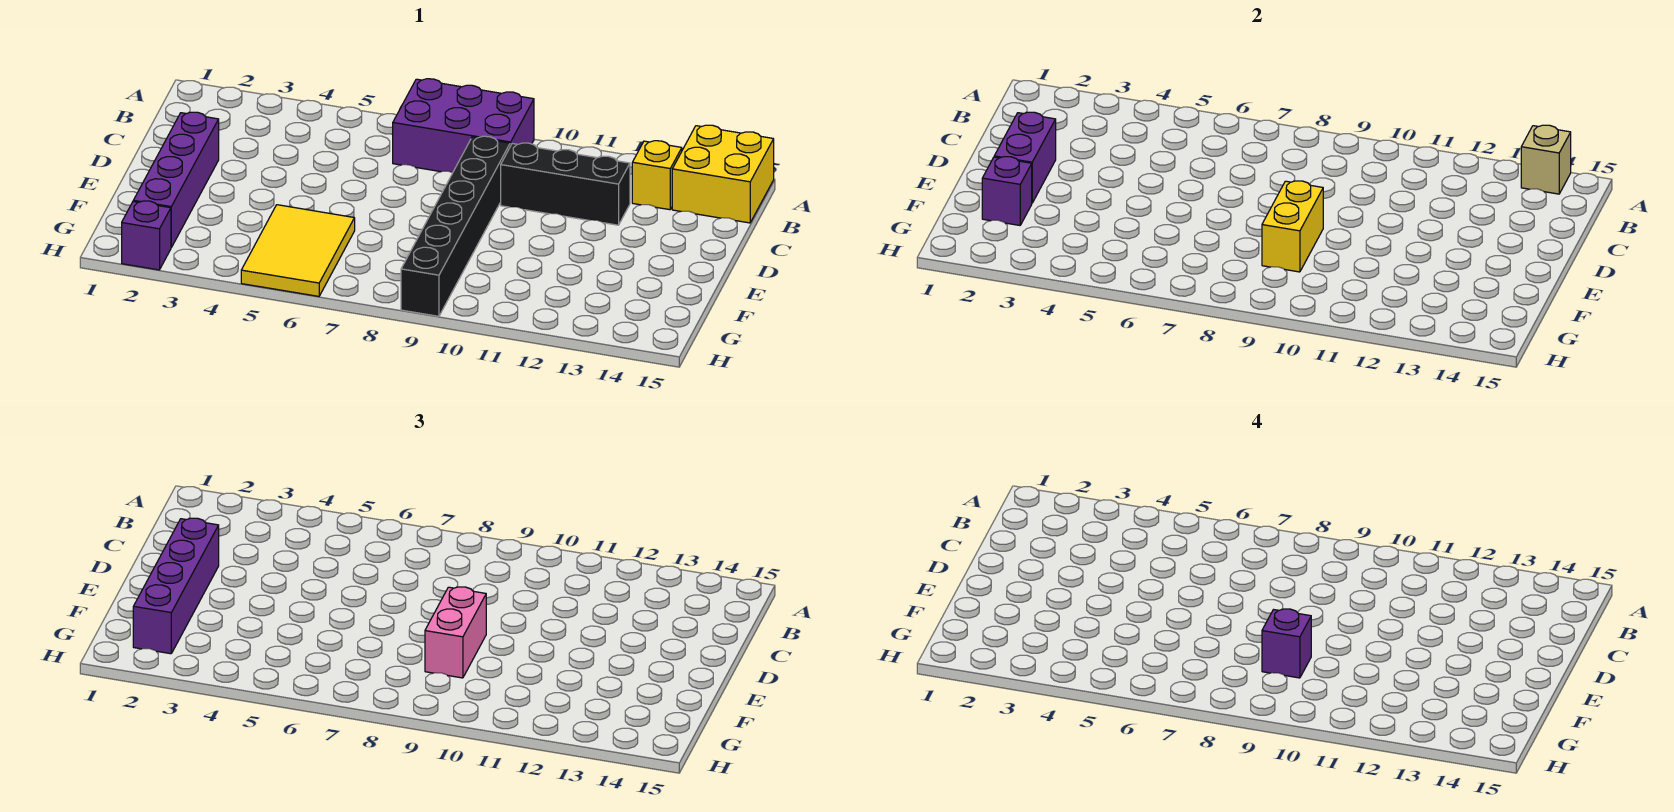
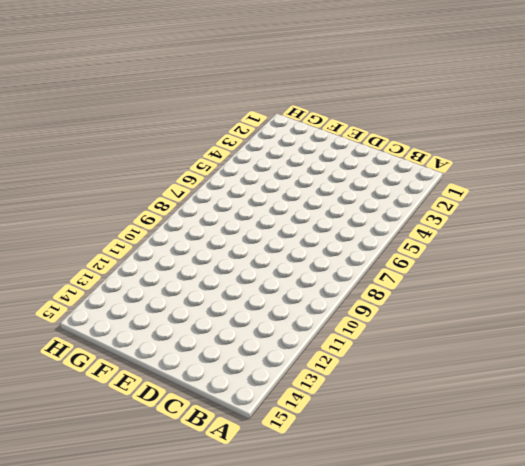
none -> purple 2x3 brick [393,79,534,173]
none -> yellow 2x2 brick [672,125,774,223]
none -> yellow 1x1 brick [632,141,682,210]

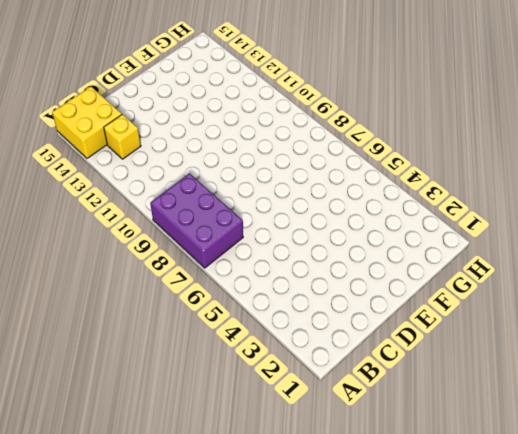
none -> black 1x6 brick [401,136,510,316]
none -> black 1x3 brick [501,143,630,225]
none -> purple 1x4 brick [133,112,219,247]

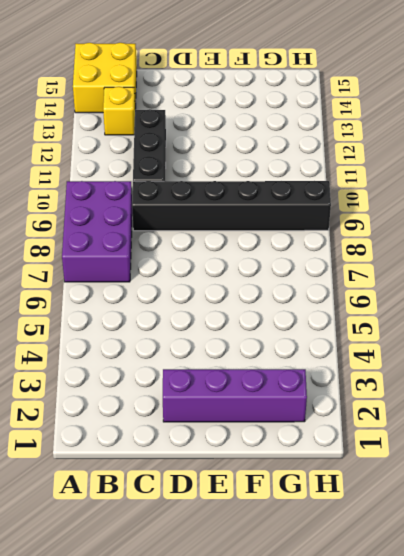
none -> yellow 2x3 tile [241,205,355,296]
none -> purple 1x1 brick [122,201,171,270]
none -> tan 1x1 brick [1521,125,1571,194]

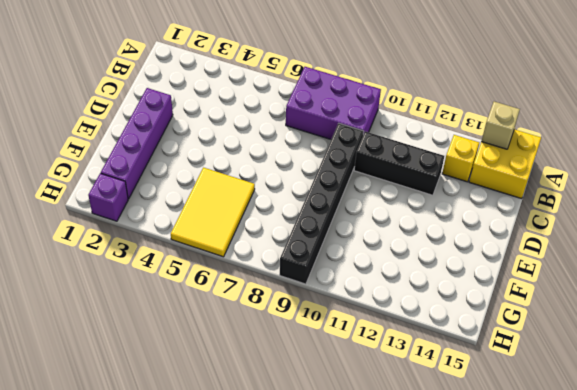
none -> purple 1x2 brick [994,112,1056,203]
none -> yellow 1x2 brick [1262,181,1323,272]
none -> purple 1x1 brick [982,157,1032,225]

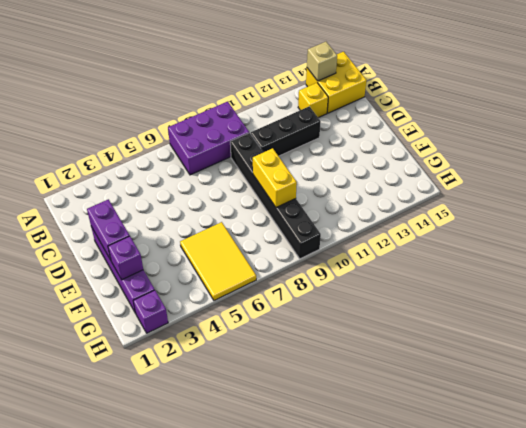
none -> purple 1x4 brick [133,518,219,654]
none -> pink 1x2 brick [425,587,486,678]
none -> purple 1x1 brick [1262,609,1311,678]

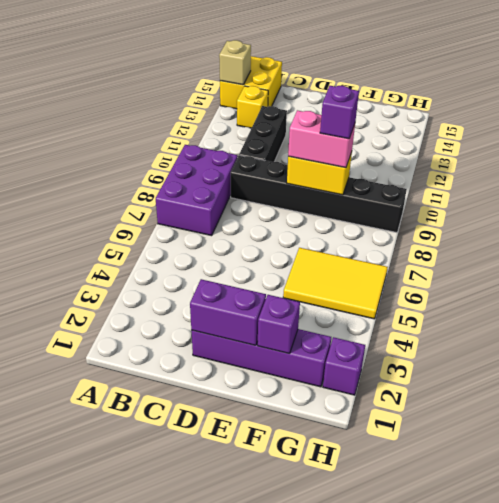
none -> purple 1x4 brick [133,518,219,654]

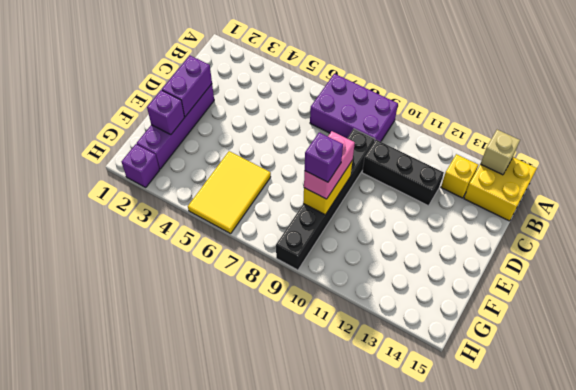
none -> purple 1x4 brick [133,518,219,654]

